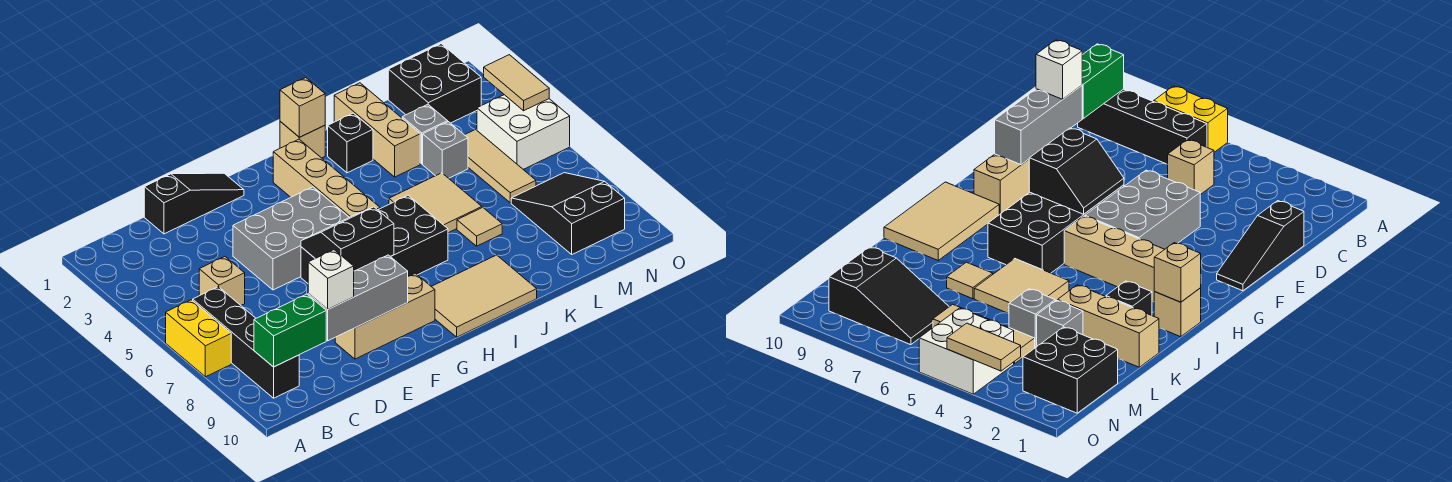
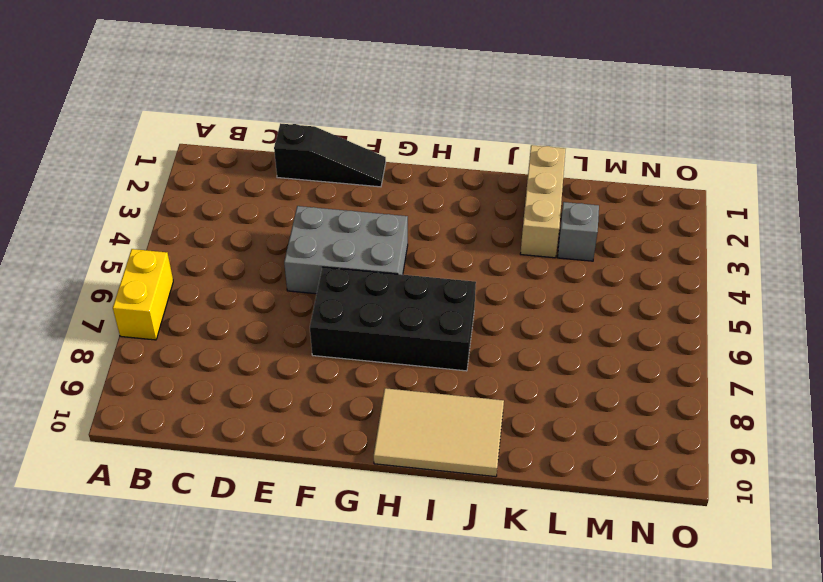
none -> black 1x4 brick [193,287,299,398]
none -> tan 1x1 brick [199,257,245,305]
none -> tan 1x3 brick [335,273,435,359]

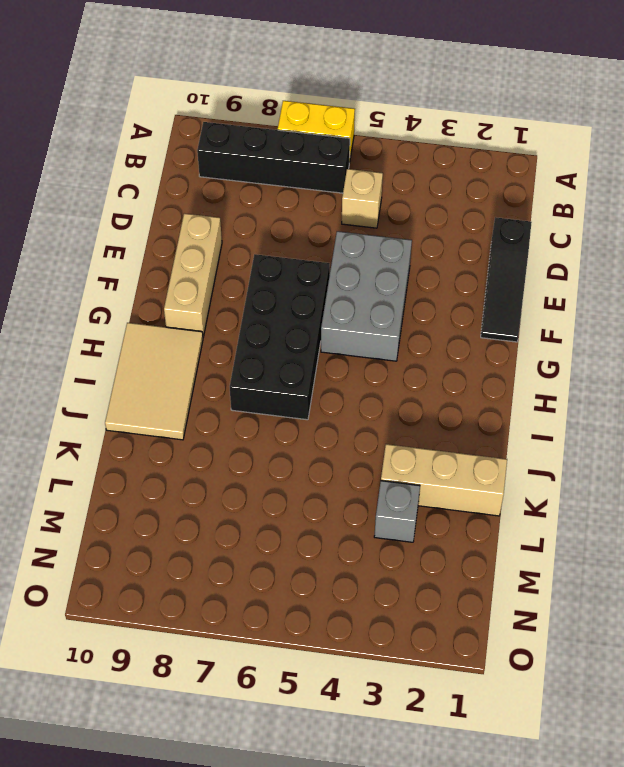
none -> tan 1x4 brick [273,139,380,217]
none -> tan 1x1 brick [280,121,325,158]
none -> black 1x1 brick [328,113,373,173]

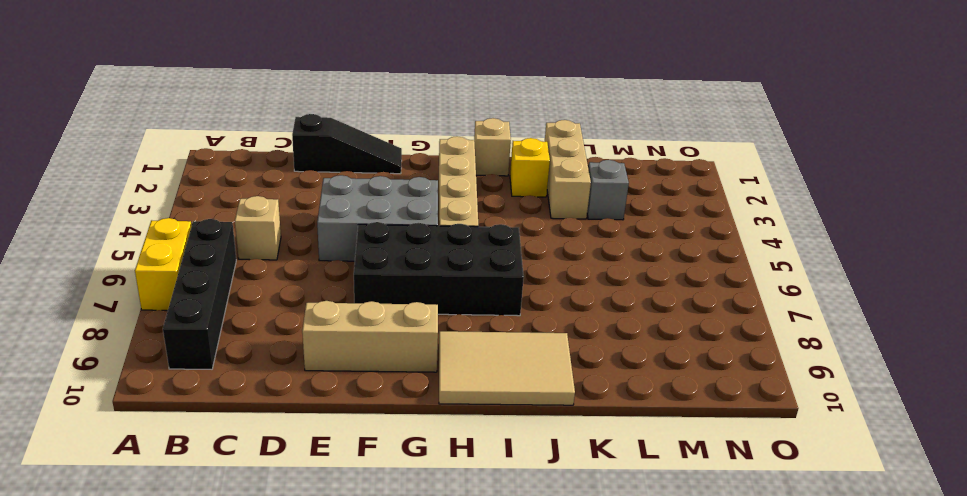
yellow 1x1 brick [510,138,550,197] -> black 1x1 brick [328,113,373,173]
none -> tan 2x2 tile [389,173,482,233]
none -> tan 1x1 tile [457,208,502,246]
none -> grey 1x1 brick [423,122,468,178]

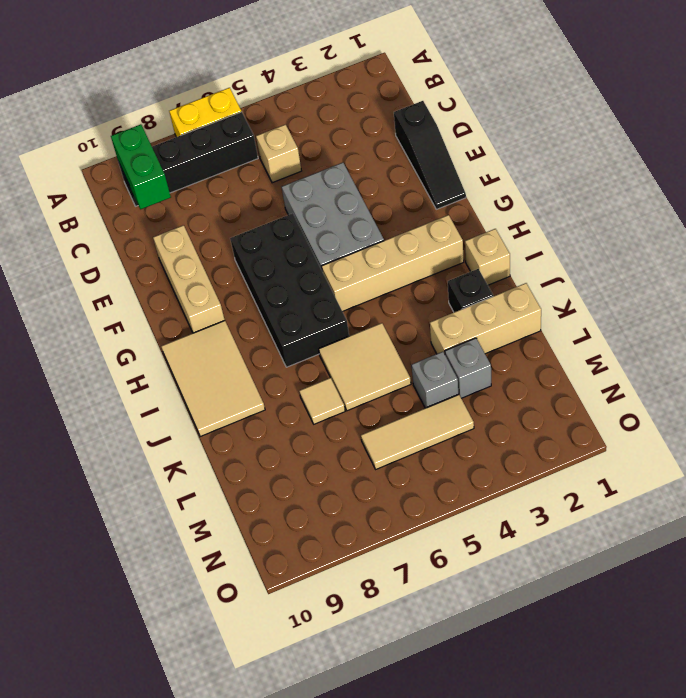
none -> black 2x2 brick [388,44,481,123]
none -> black 2x3 slope [511,173,625,254]
none -> white 2x2 brick [477,95,570,169]

